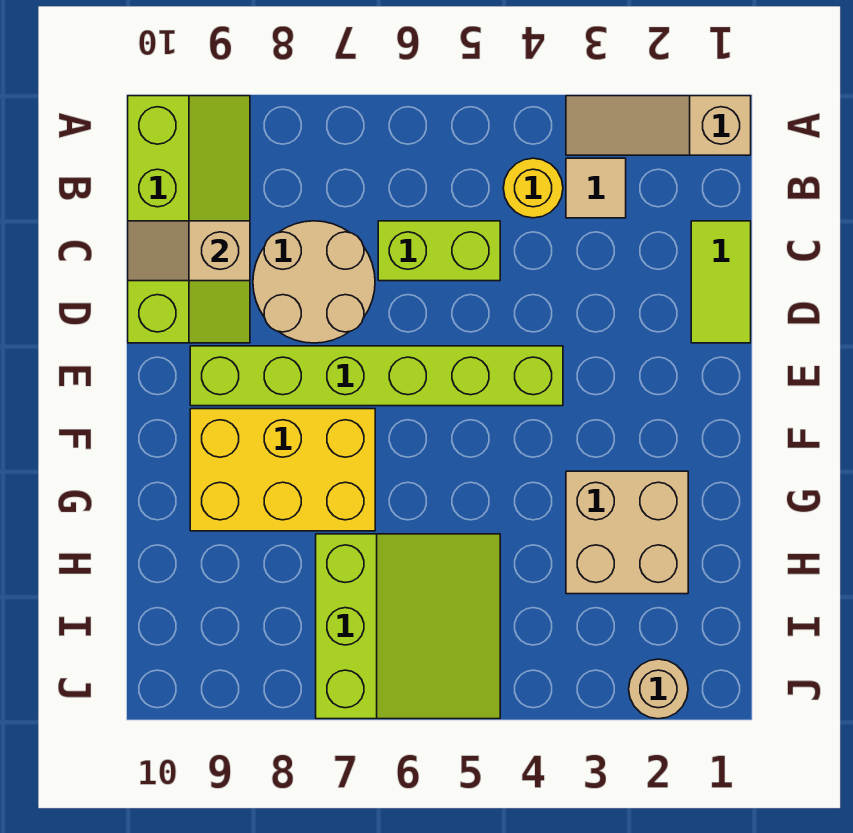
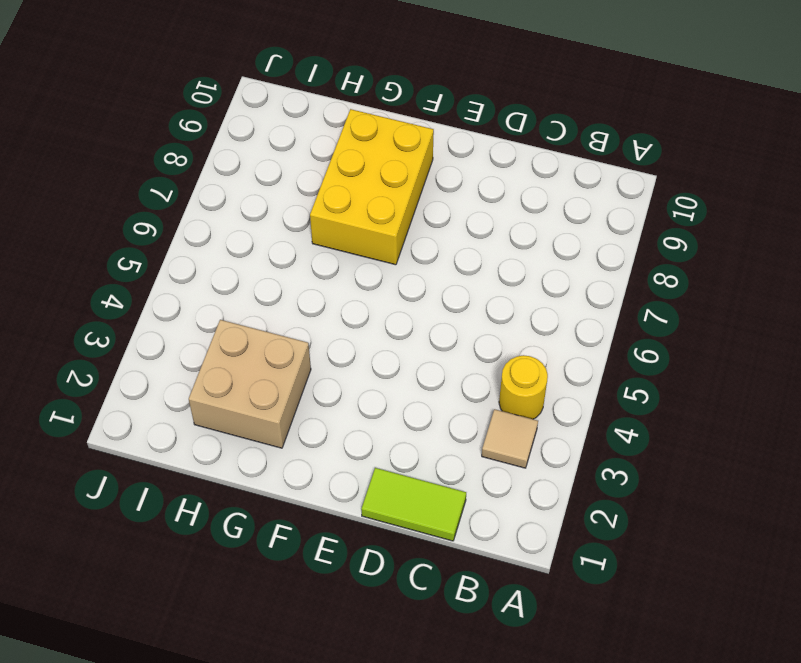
none -> tan 1x3 slope [566,96,751,155]
none -> lime 2x4 slope [128,96,250,343]
none -> lime 1x2 brick [378,221,500,281]

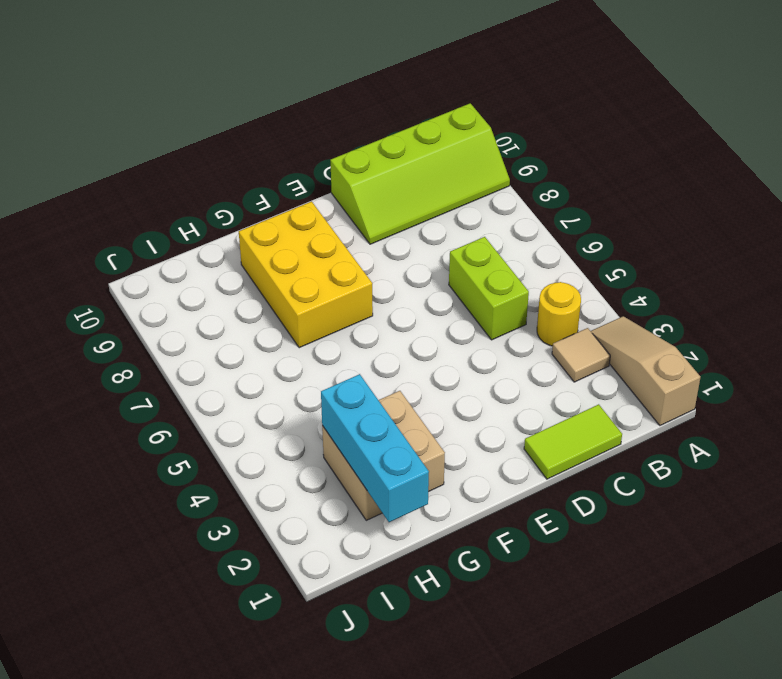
cyan 1x3 brick [321,374,429,522] -> none
none -> tan 2x2 round brick [253,221,375,343]
none -> lime 1x6 brick [190,346,563,406]
none -> lime 3x3 slope [316,534,500,719]

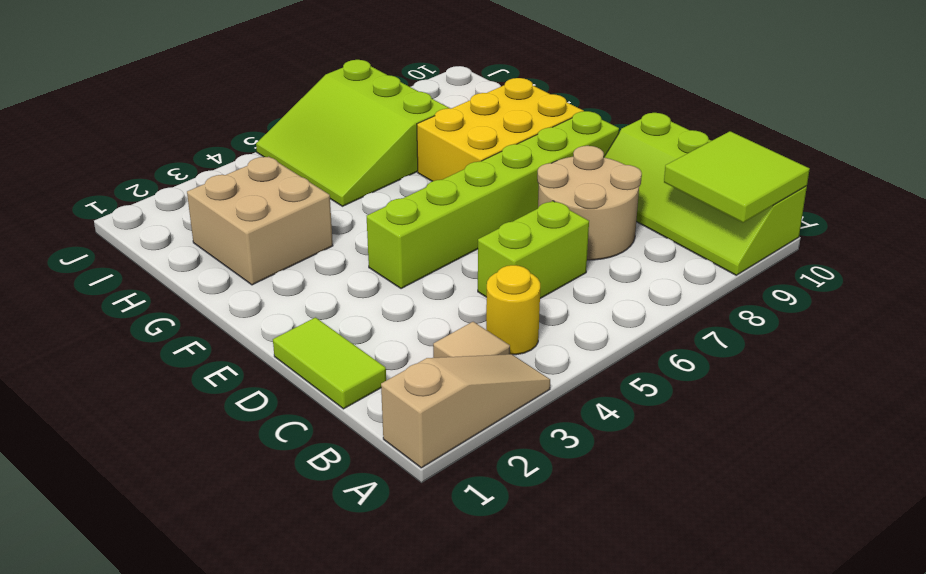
lime 2x2 tile [664,131,810,223] -> none
none -> tan 1x1 round brick [629,659,688,719]
none -> tan 1x2 slope [128,221,250,281]

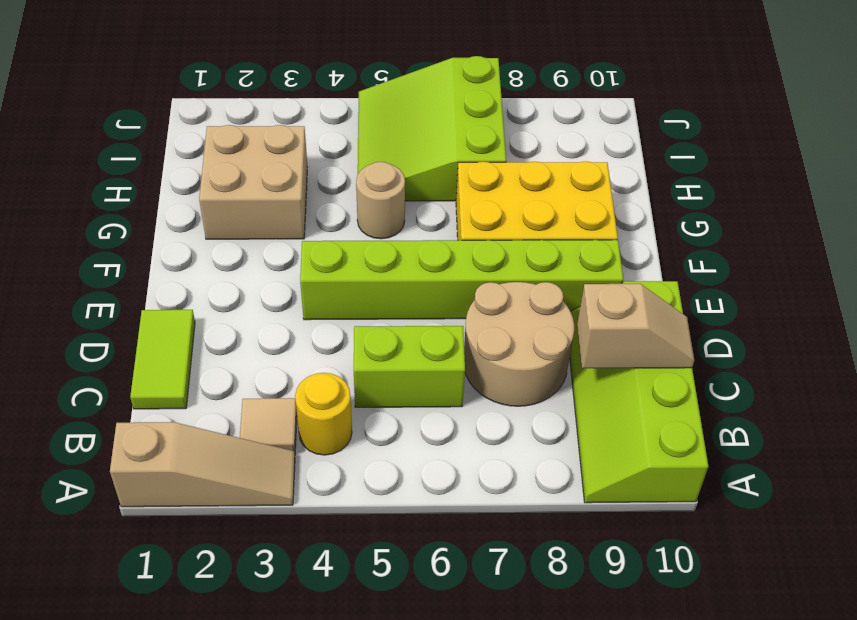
tan 1x1 round brick [356,162,405,239] -> tan 1x1 round brick moved to [629,659,688,719]

